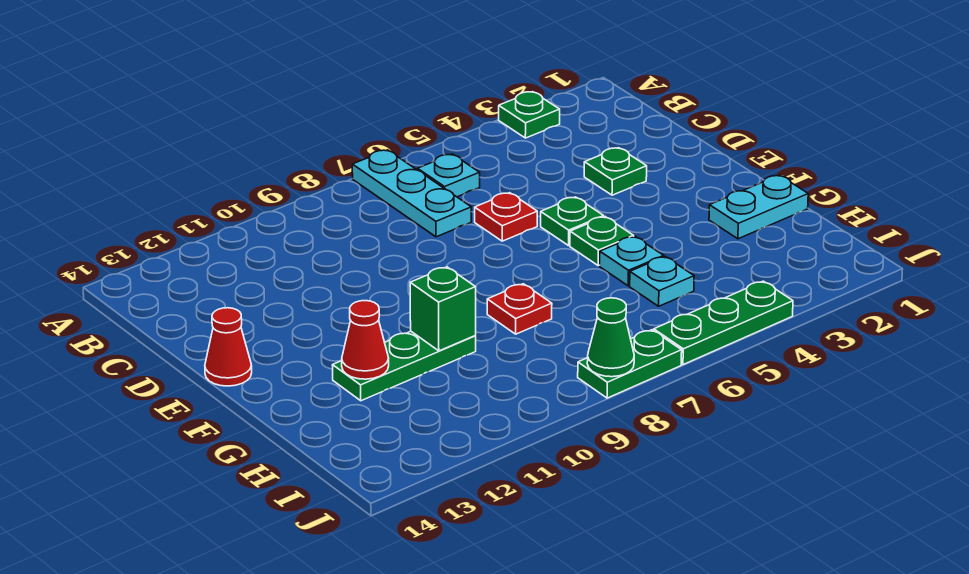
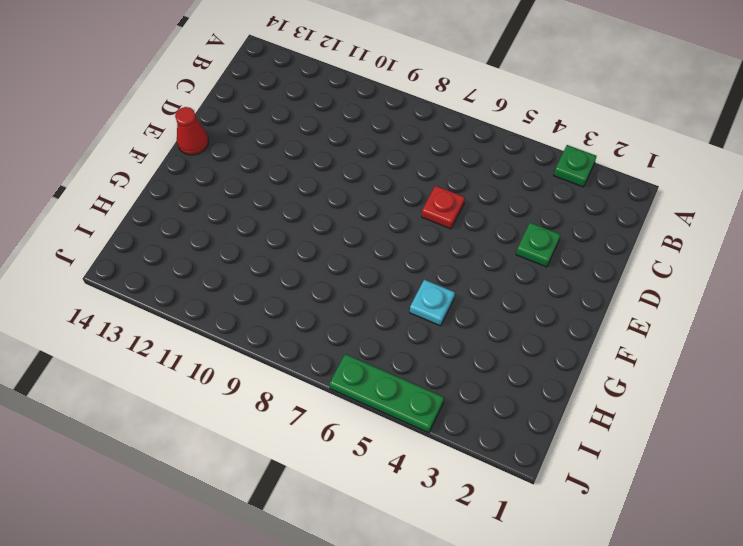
none -> cyan 1x3 plate [352,150,471,237]
none -> cyan 1x1 plate [417,154,480,197]
none -> green 1x1 plate [541,197,604,246]

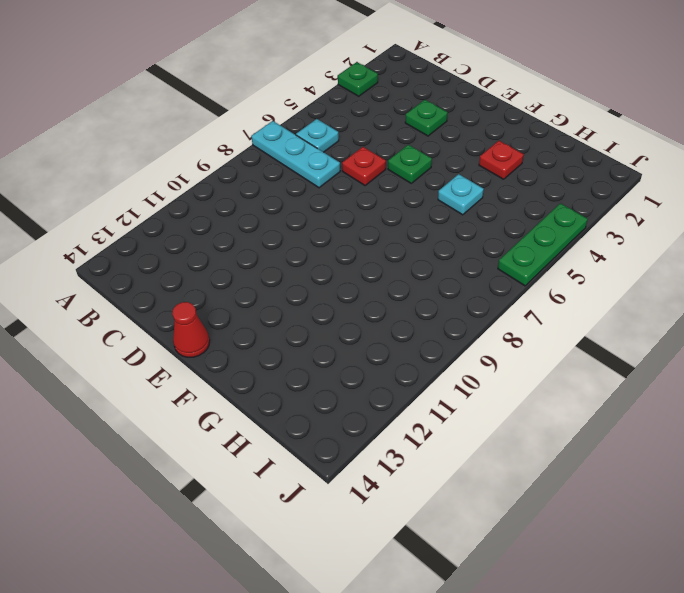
red 1x1 plate [479,141,524,179] -> red 1x1 plate moved to [487,284,552,334]
none -> green 1x1 plate [570,217,634,266]
none -> cyan 1x2 plate [709,175,808,239]
none -> green 1x3 plate [332,331,476,401]

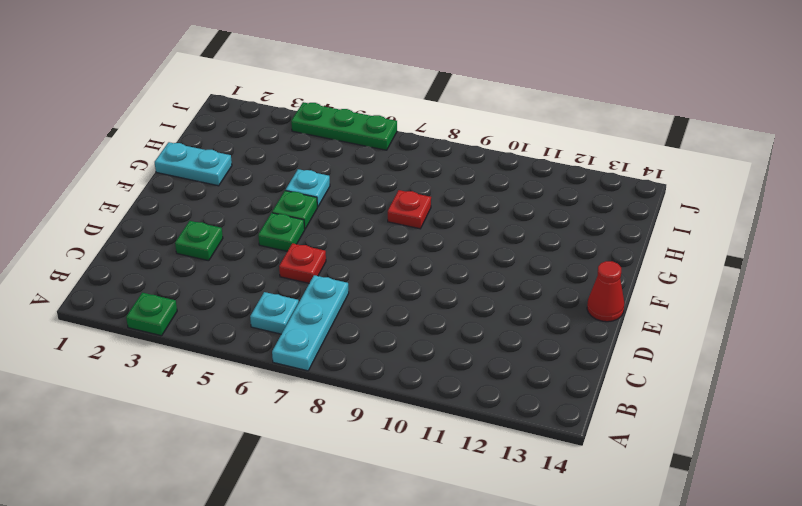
none -> green 1x3 plate [332,331,476,401]
none -> cyan 1x1 plate [630,257,694,306]
none -> green 1x2 plate [578,330,682,398]

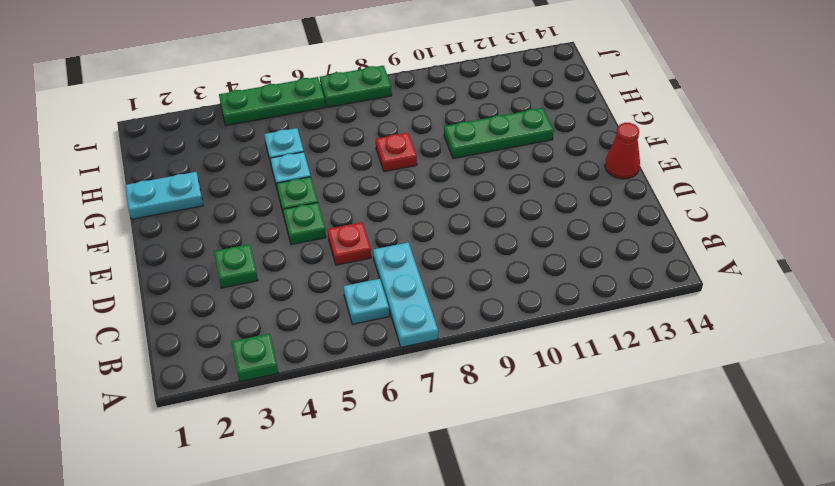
none -> green 1x1 brick [410,267,476,351]
none -> red 1x1 cone [341,301,389,379]
none -> green 1x1 cone [587,298,634,377]

